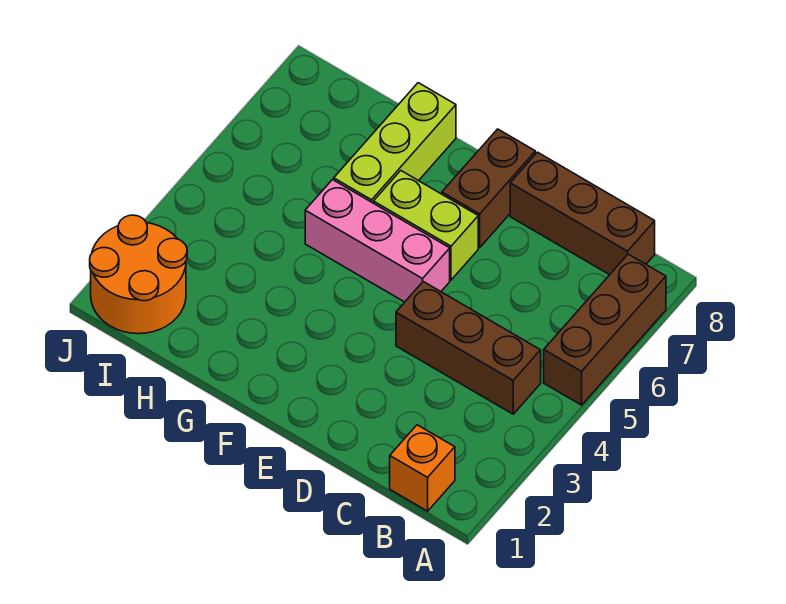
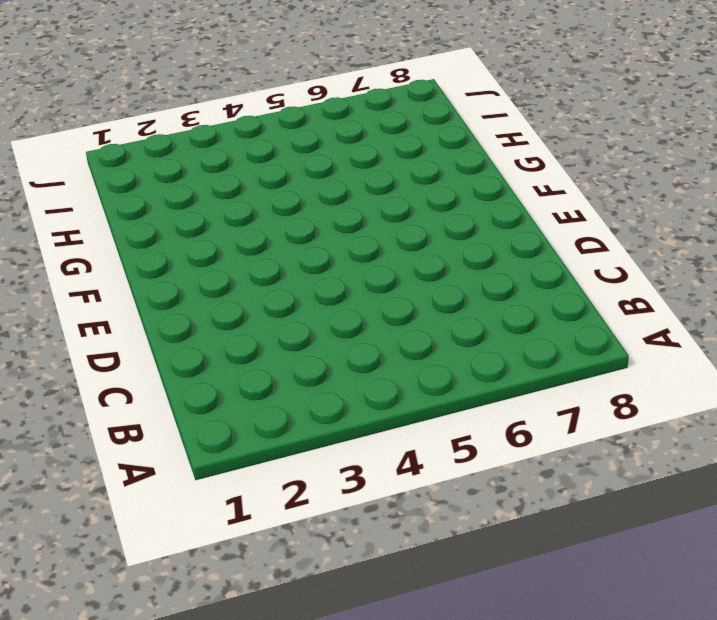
none -> brown 1x3 brick [544,254,666,405]
none -> orange 1x1 brick [390,425,455,511]

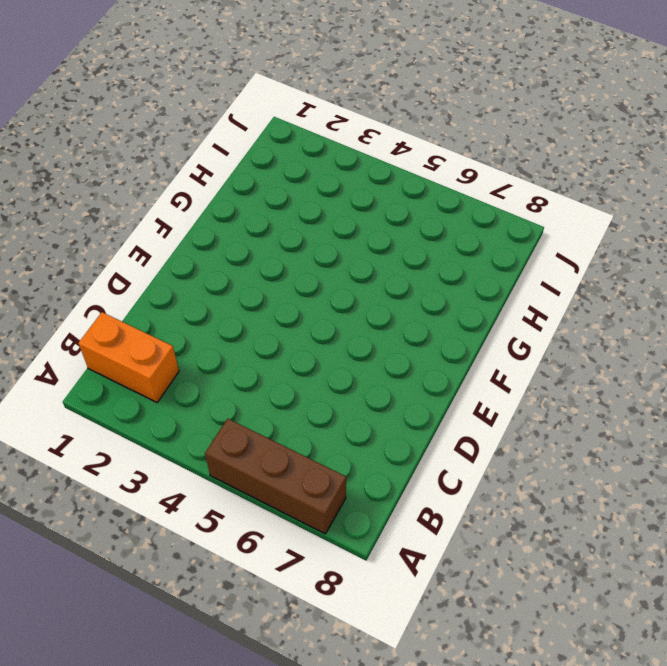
orange 1x2 brick [78,312,179,402] -> orange 1x1 brick [390,425,455,511]
none -> brown 1x3 brick [396,282,541,414]
none -> brown 1x3 brick [510,152,655,275]

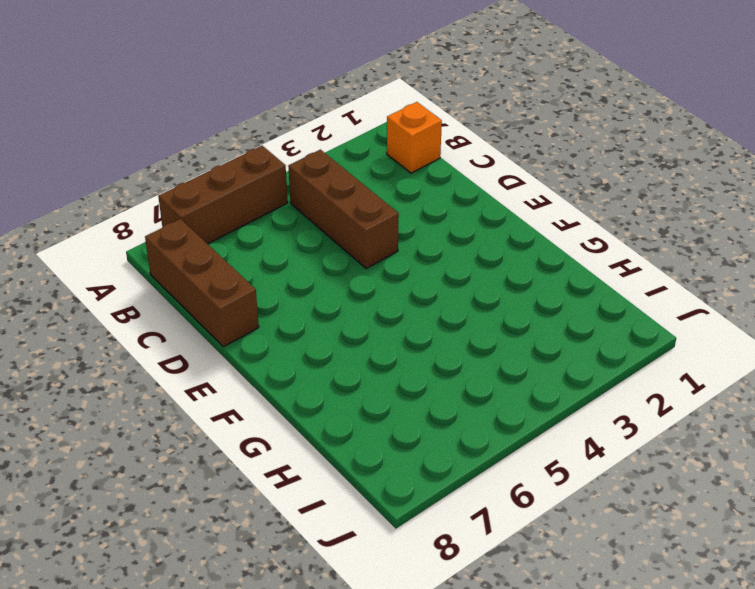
none -> pink 1x3 brick [305,180,450,302]
none -> lime 1x2 brick [374,171,478,280]

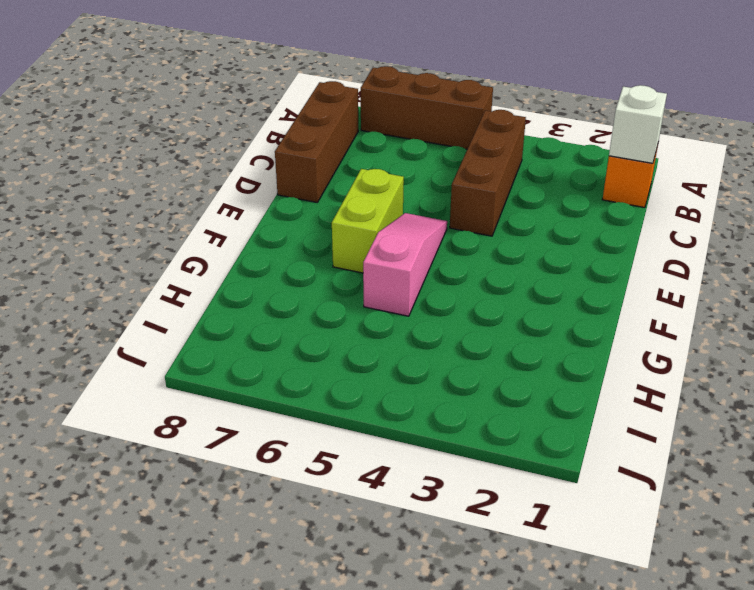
white 1x1 brick [609,85,667,163] -> none
pink 1x3 slope [363,213,447,316] -> pink 1x3 brick [305,180,450,302]
none -> brown 1x2 brick [442,129,535,248]
none -> lime 1x3 brick [334,83,456,203]

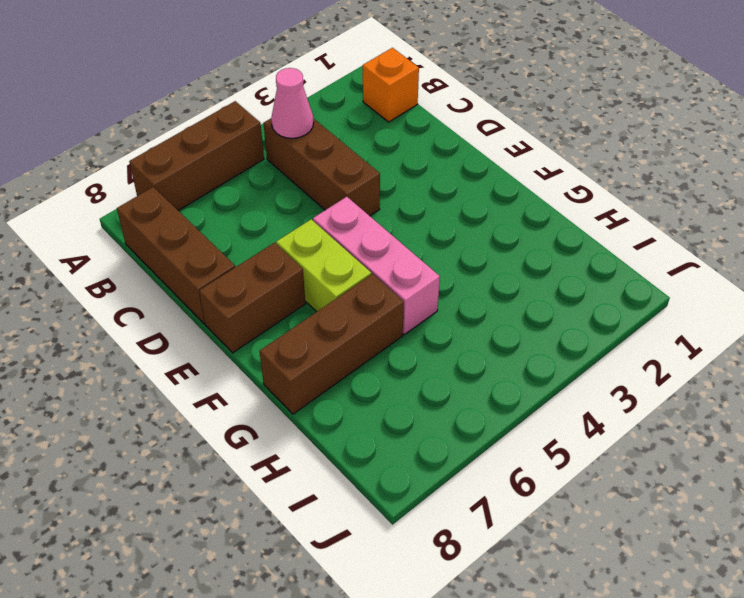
pink 1x1 cone [271,68,314,138] -> none
brown 1x3 brick [260,274,404,414] -> lime 1x3 brick [334,83,456,203]
none -> orange 2x2 round brick [90,215,187,334]

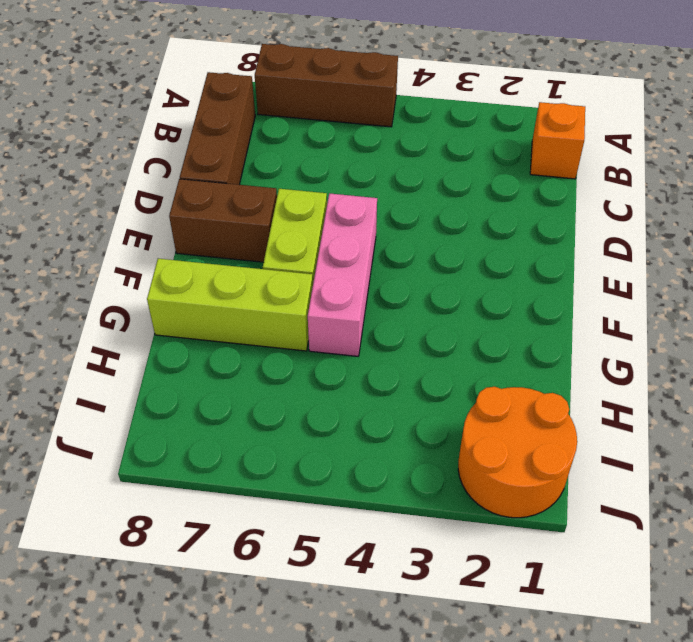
none -> brown 1x3 brick [396,282,541,414]

